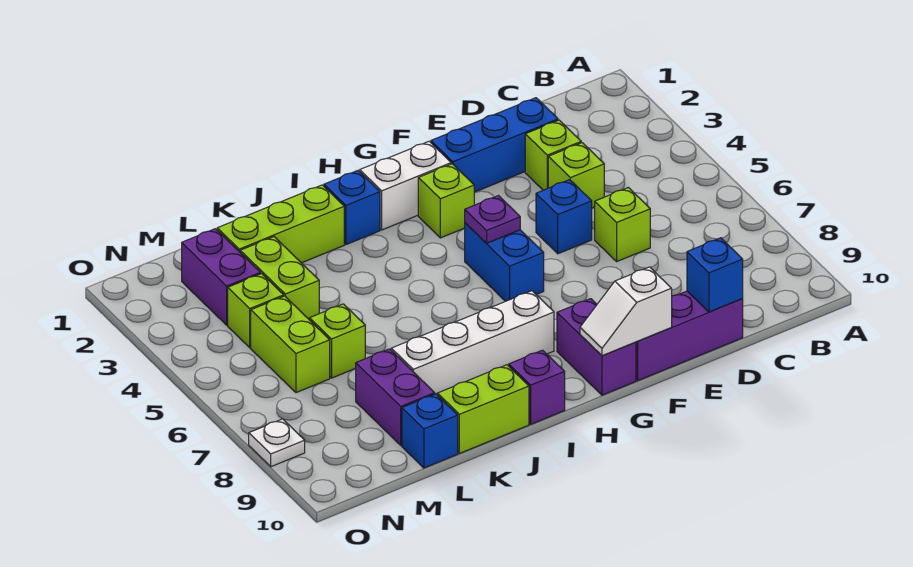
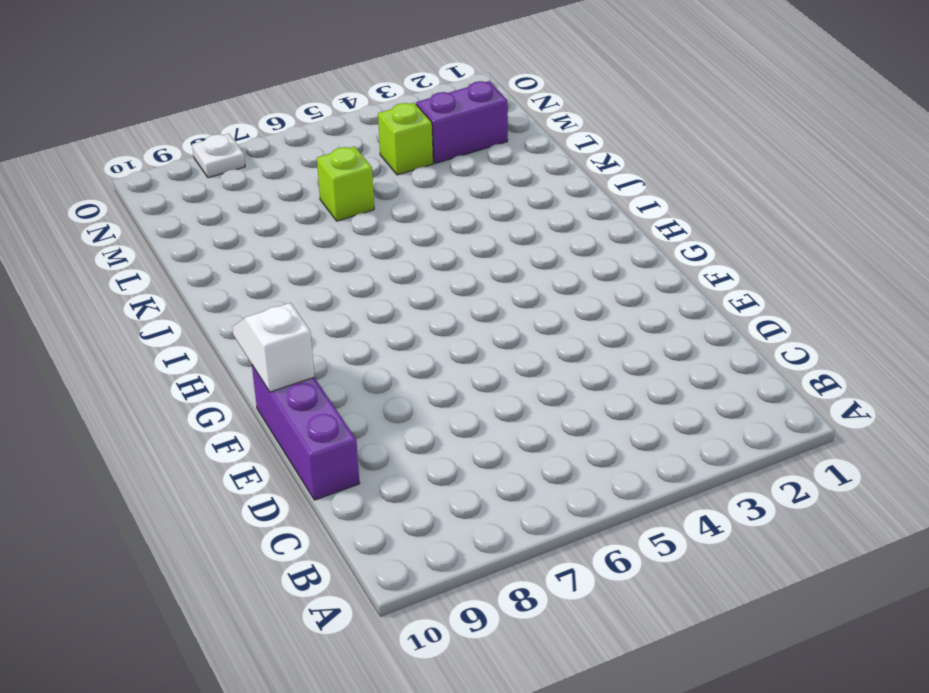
none -> blue 1x3 brick [431,98,558,192]
none -> lime 1x1 brick [525,120,581,190]
none -> lime 1x1 brick [548,143,604,208]

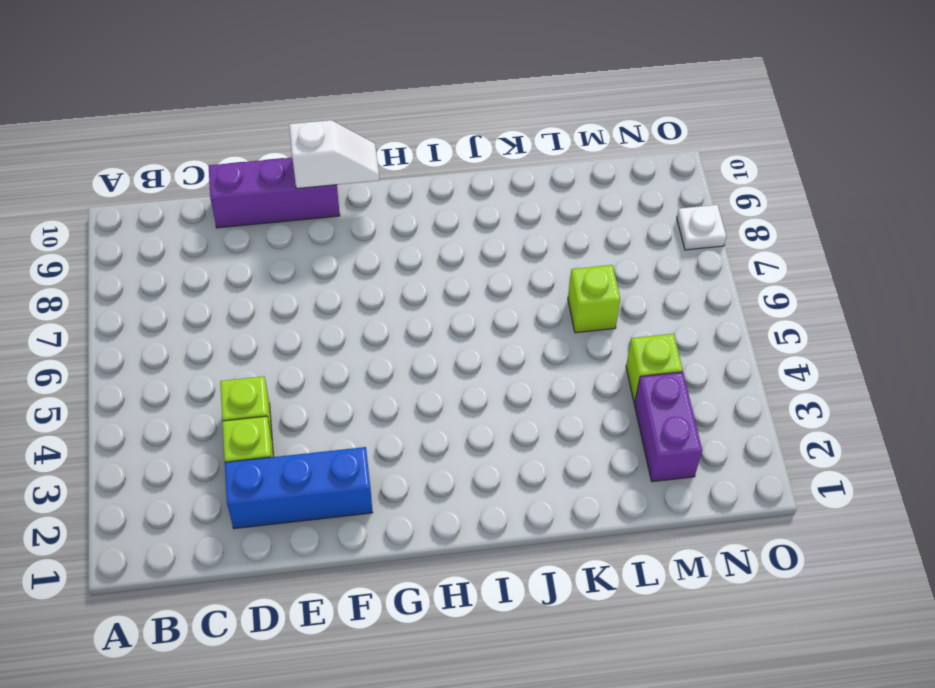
none -> lime 1x1 brick [595,188,650,261]
none -> blue 1x1 brick [536,180,592,254]
none -> white 1x2 brick [360,141,451,230]

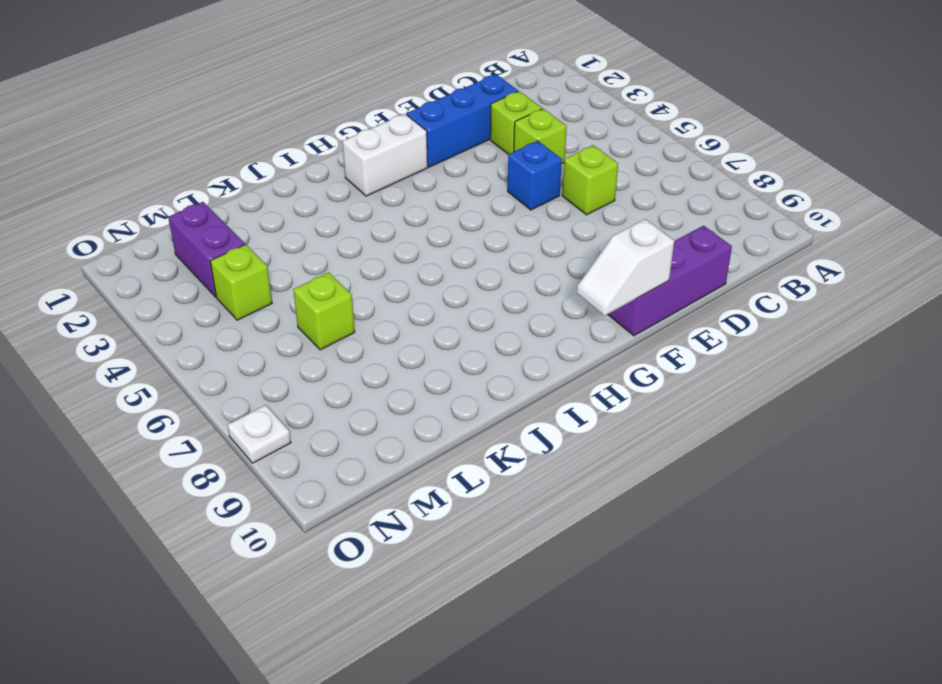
none -> lime 1x1 brick [418,164,474,238]
none -> blue 1x2 brick [465,223,544,301]
none -> purple 1x2 brick [557,299,636,395]

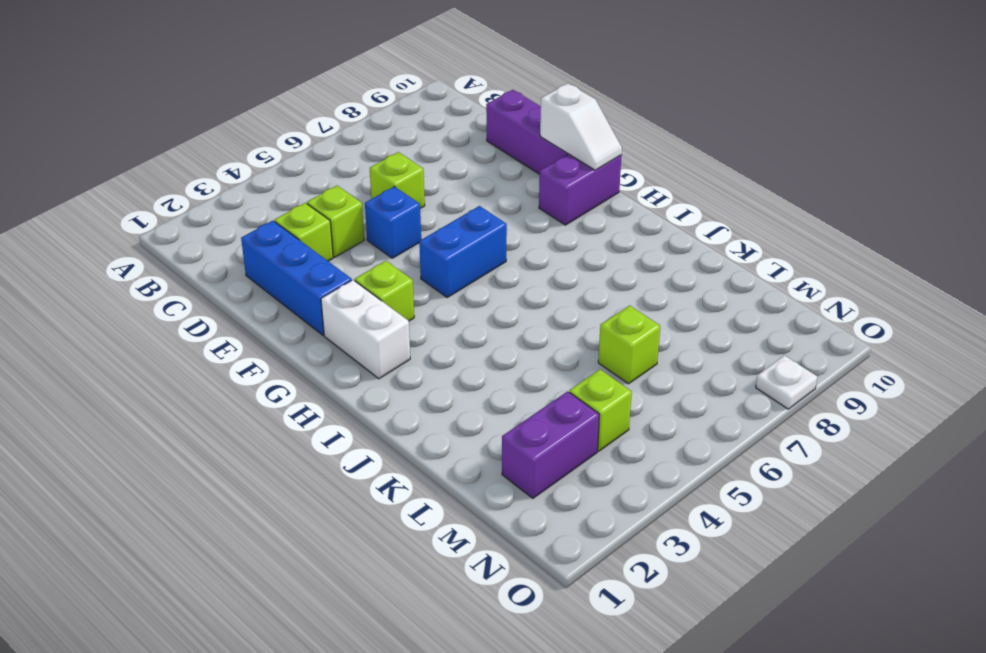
none -> white 1x4 brick [391,291,554,394]
none -> blue 1x1 brick [324,171,380,245]
none -> purple 1x1 brick [509,350,565,424]

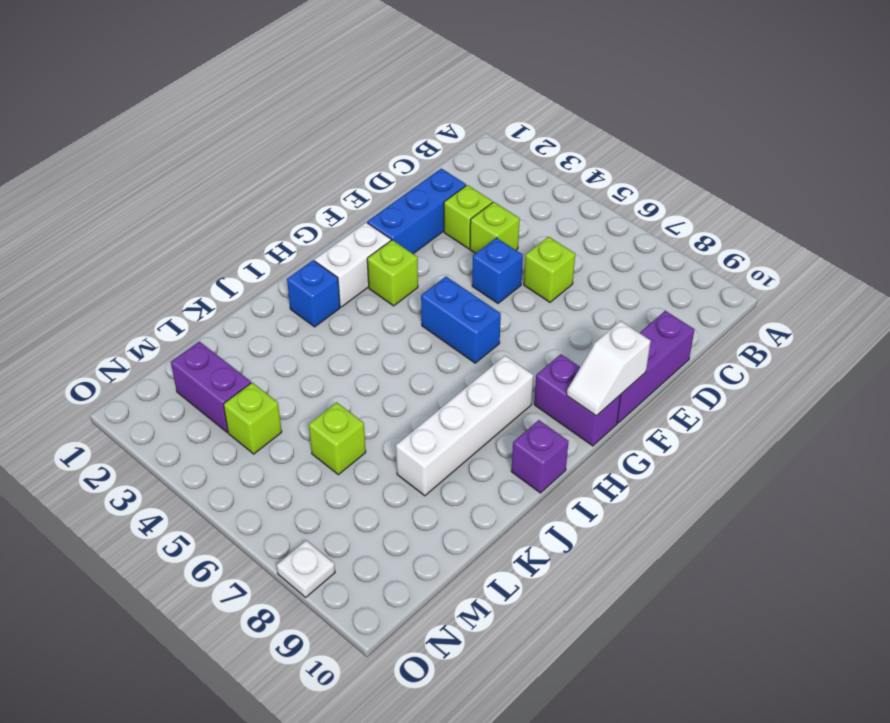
none -> lime 1x3 brick [217,185,344,263]
none -> lime 1x2 brick [437,365,529,453]
none -> lime 1x2 brick [240,237,319,320]

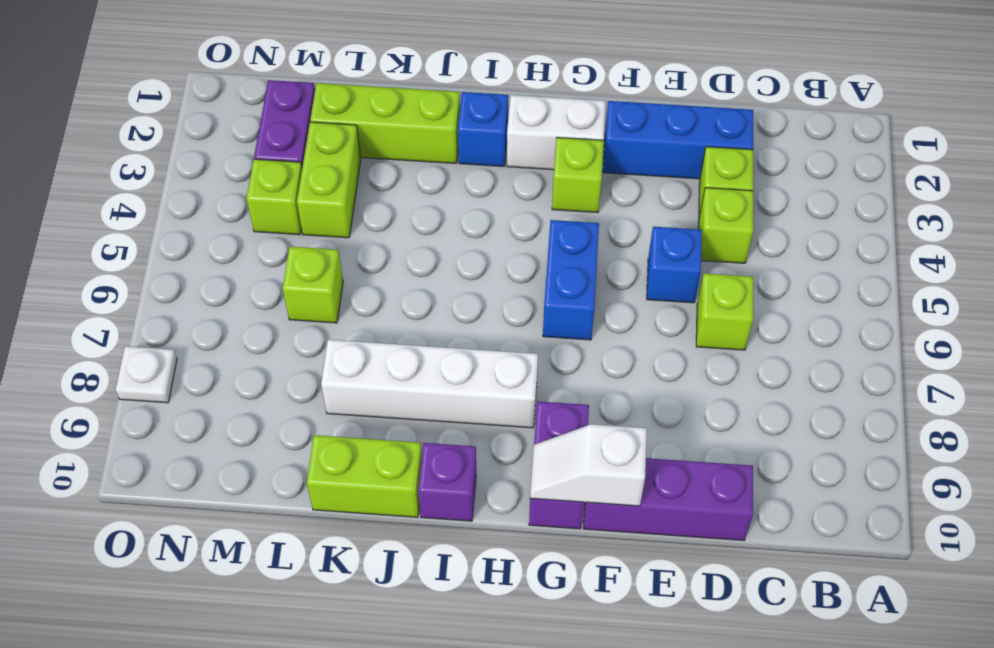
none -> purple 1x2 brick [356,349,435,445]
none -> blue 1x1 brick [402,394,458,468]
none -> lime 1x2 brick [251,296,330,393]

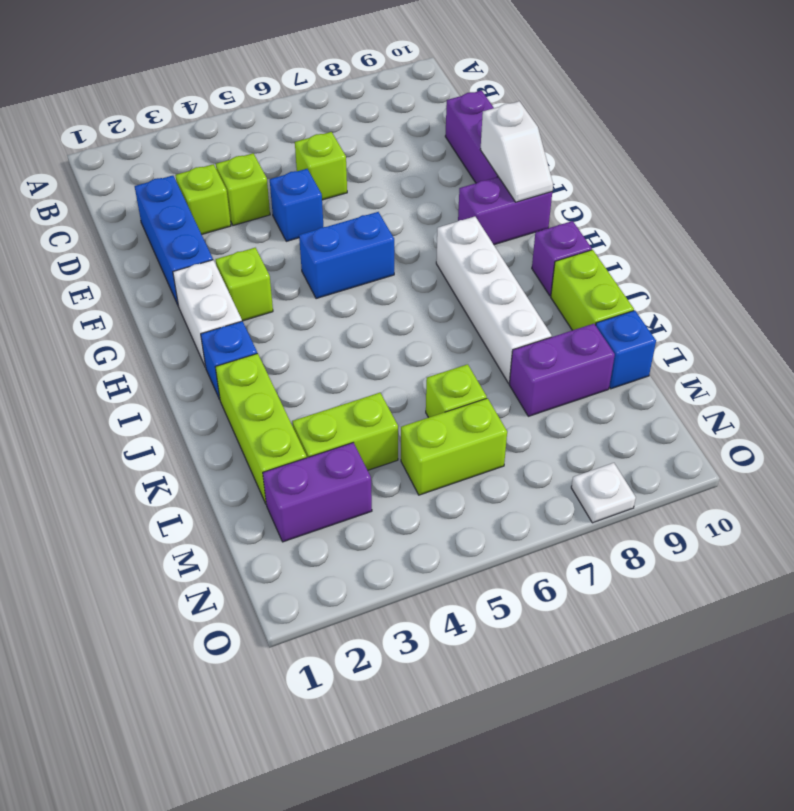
none -> lime 1x1 brick [228,274,284,348]
none -> blue 1x1 brick [687,238,743,312]
none -> purple 1x1 plate [465,196,520,243]

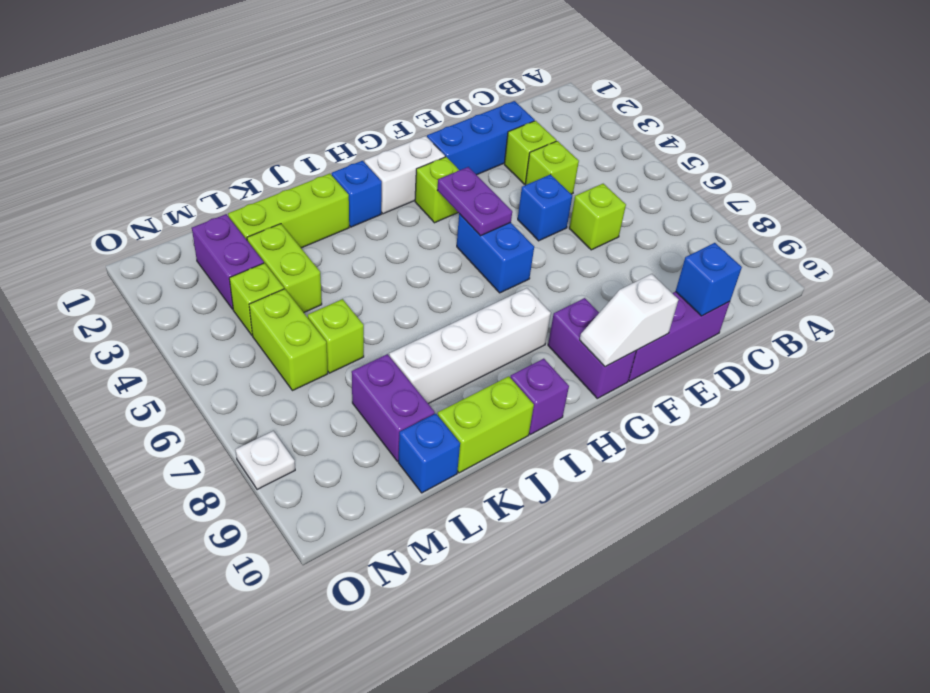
purple 1x2 plate [437,167,512,236] -> purple 1x1 plate [465,196,520,243]

